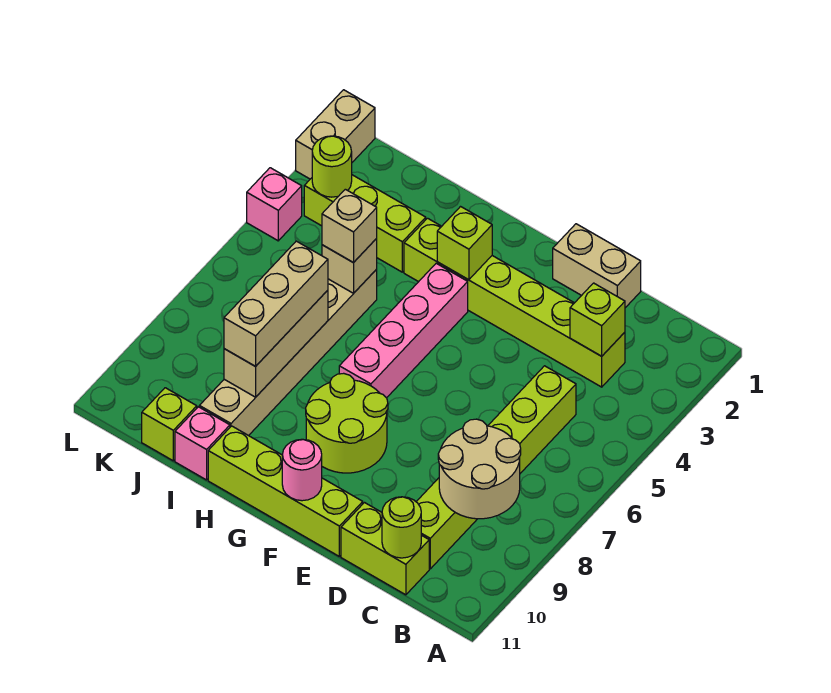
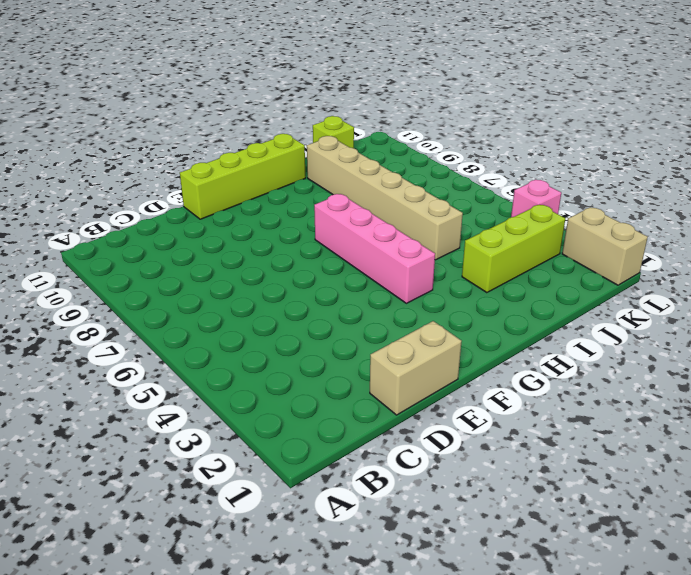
none -> lime 1x6 brick [404,218,625,387]
none -> lime 1x6 brick [416,366,576,569]
none -> lime 1x2 brick [341,503,429,595]

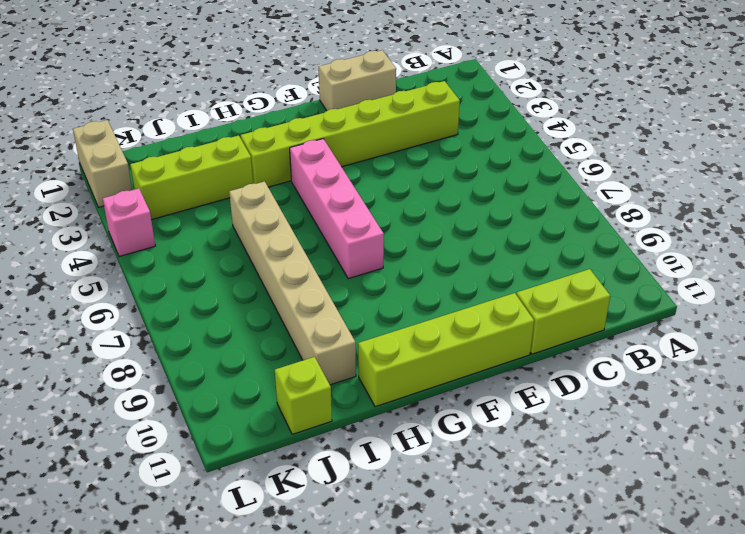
none -> lime 1x6 brick [416,366,576,569]
none -> lime 2x2 round brick [306,373,388,473]
none -> pink 1x1 brick [175,407,230,480]

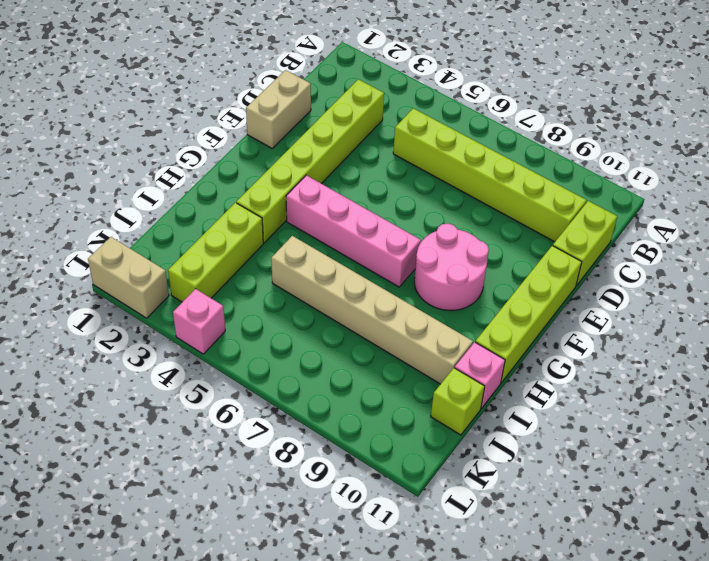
pink 2x2 round brick [414,224,489,311] -> lime 2x2 round brick [306,373,388,473]
none -> tan 2x2 round brick [438,419,521,519]
none -> lime 1x1 brick [570,283,625,356]
none -> lime 1x1 round brick [382,497,421,558]

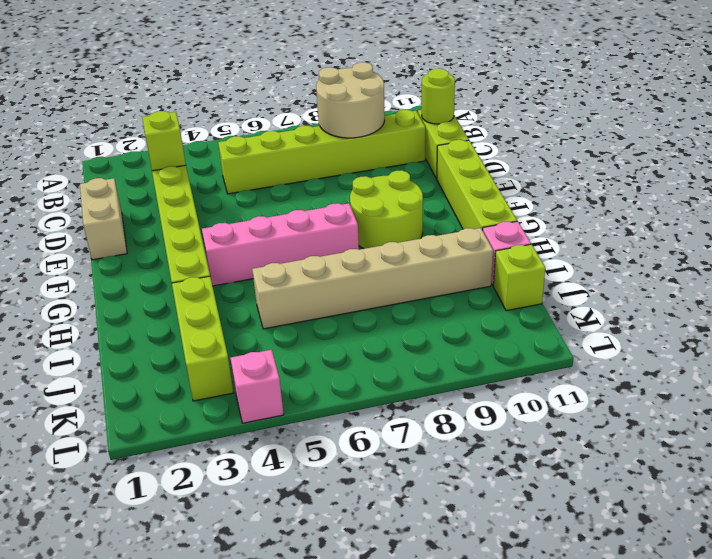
none -> tan 1x2 brick [296,90,375,179]
none -> pink 1x1 round brick [282,439,322,501]
none -> lime 1x1 brick [437,207,492,280]

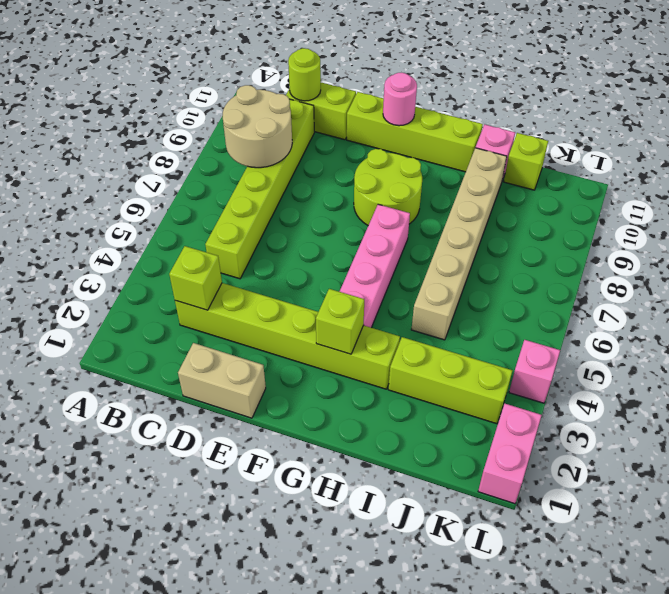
pink 1x2 brick [478,404,542,504] -> tan 1x2 brick [296,90,375,179]
none -> tan 1x1 brick [322,239,377,294]
none -> tan 1x3 brick [224,290,328,397]
none -> lime 1x1 round brick [312,136,352,197]

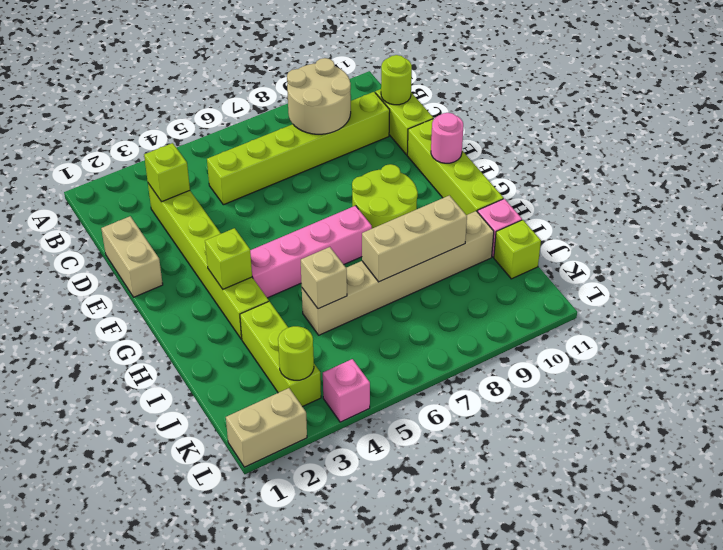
none -> tan 1x1 brick [322,189,377,263]
none -> tan 1x3 brick [224,241,328,366]

